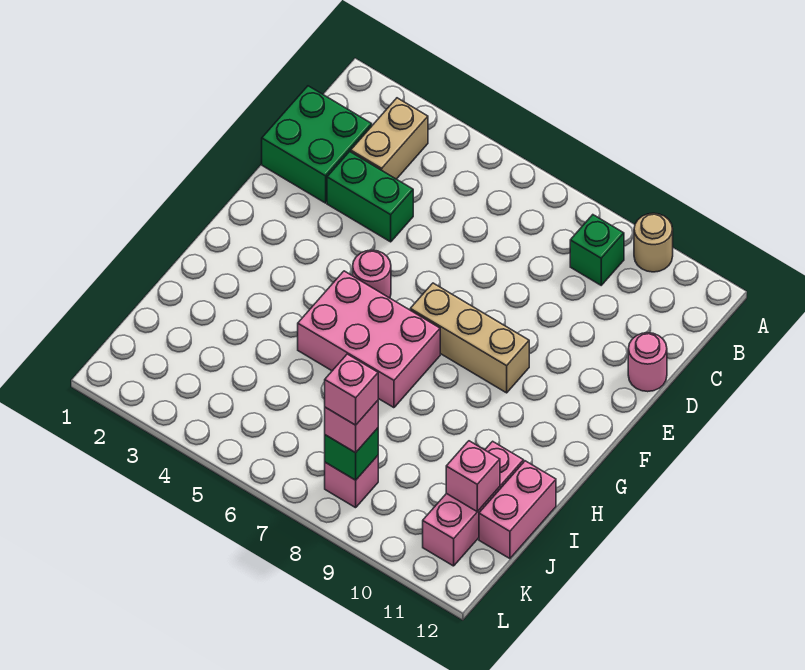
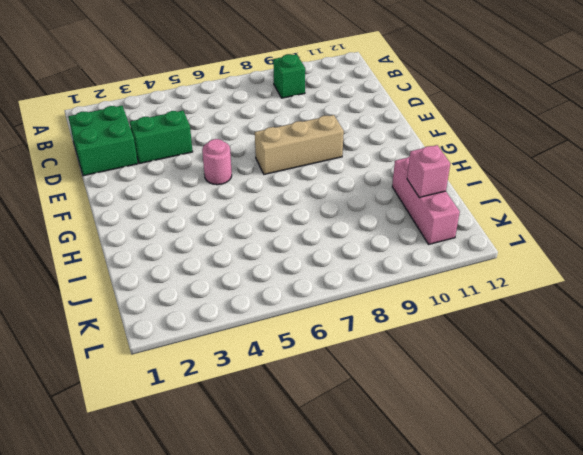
none -> tan 1x1 round brick [634,213,673,272]
none -> tan 1x2 brick [351,98,428,179]
none -> pink 1x1 round brick [628,333,667,392]

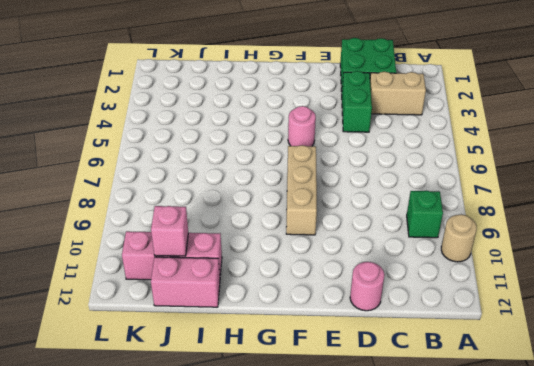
none -> pink 2x3 brick [298,271,440,408]
none -> pink 1x1 brick [325,456,378,508]
none -> green 1x1 brick [325,428,378,480]

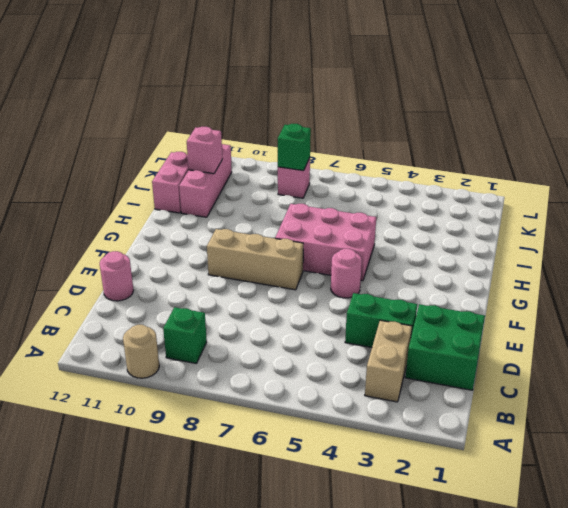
none -> pink 1x1 brick [325,401,378,453]
none -> pink 1x1 brick [325,354,378,425]

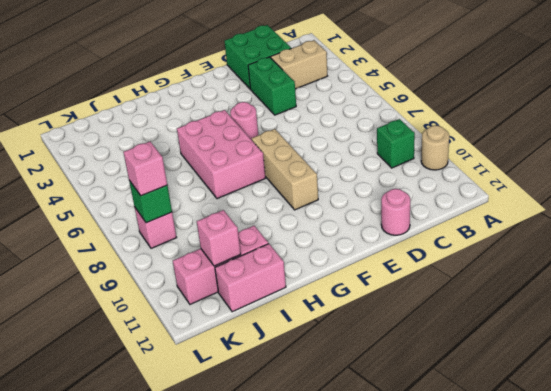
none -> pink 1x1 brick [325,354,378,425]

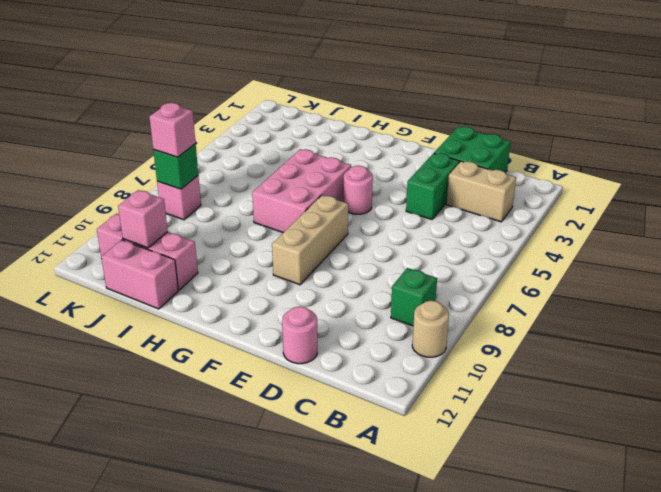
none -> pink 1x1 brick [325,354,378,425]

